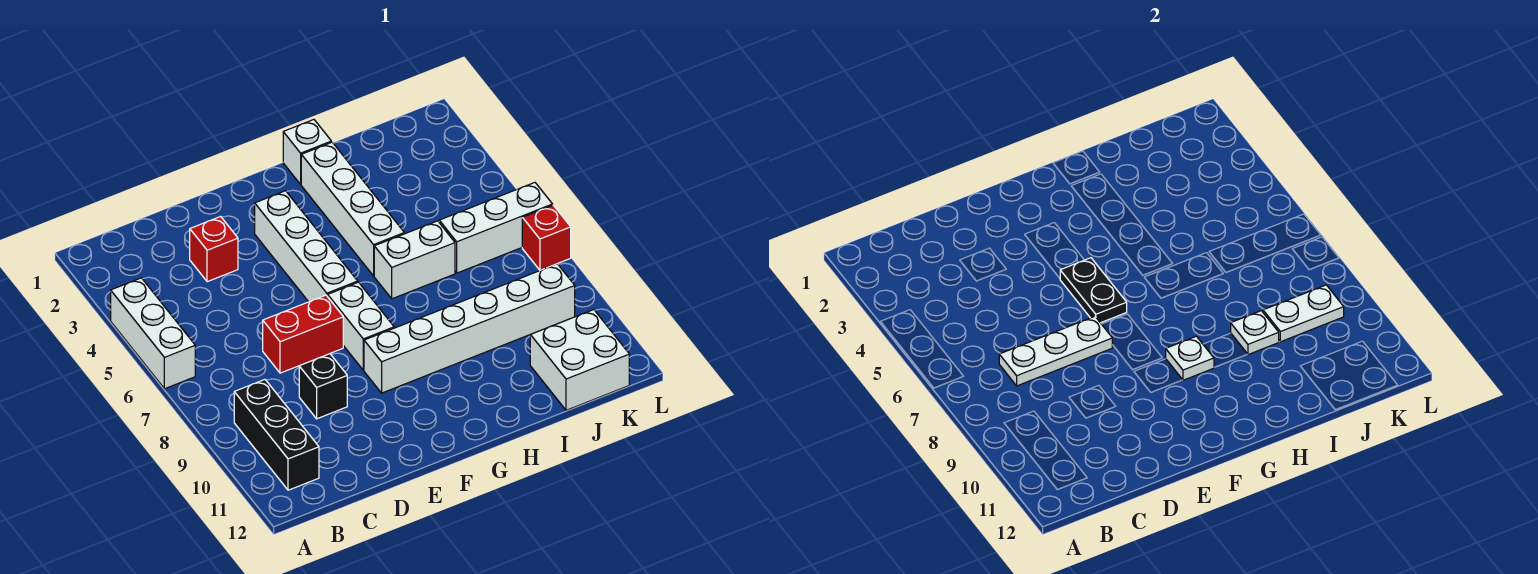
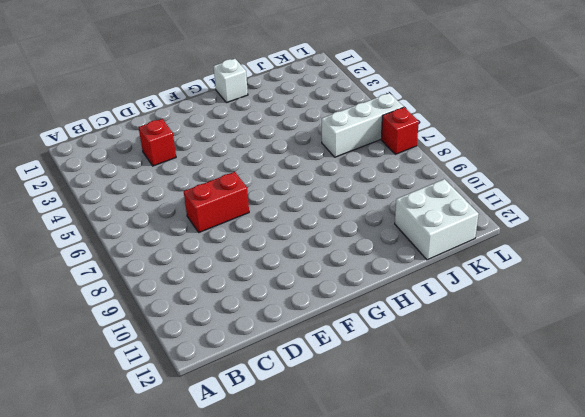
none -> white 1x3 brick [111,278,195,389]
none -> black 1x3 brick [234,380,319,490]
none -> black 1x1 brick [299,354,347,419]

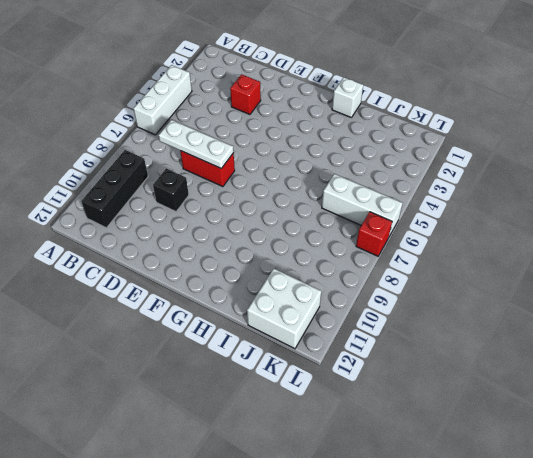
none -> white 1x4 brick [255,191,358,302]
none -> white 1x2 brick [328,282,394,370]
none -> white 1x6 brick [364,264,575,393]

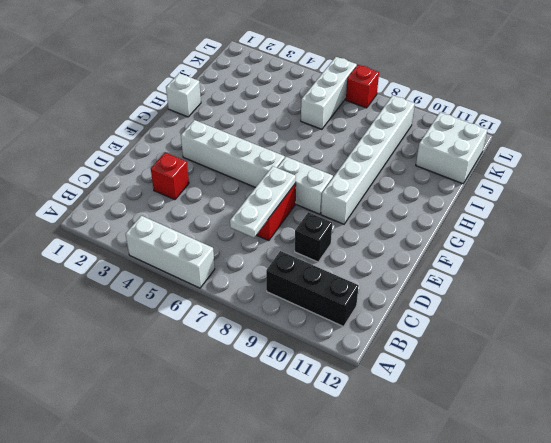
none -> white 1x4 brick [301,142,404,276]
none -> white 1x2 brick [374,221,455,299]
none -> black 1x2 plate [1060,258,1127,323]

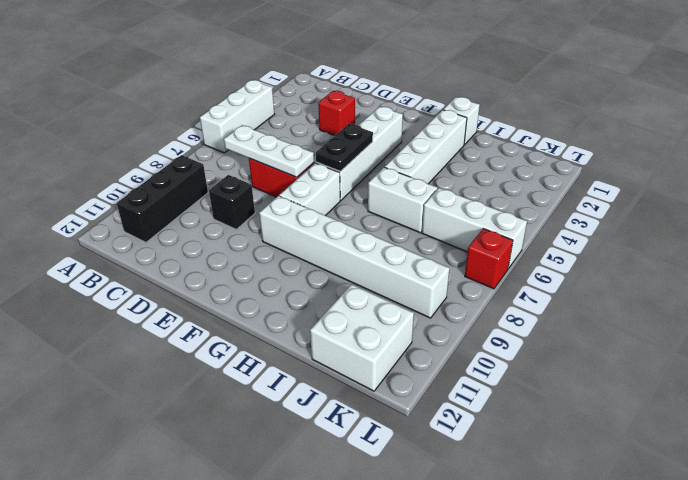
none -> white 1x1 plate [1166,336,1214,380]
none -> white 1x1 plate [1231,311,1279,355]
none -> white 1x2 plate [1263,285,1344,342]

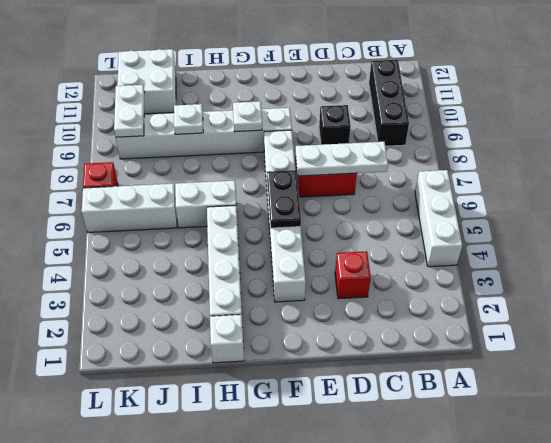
white 1x2 plate [114,85,145,137] -> white 1x2 plate turned to [1263,285,1344,342]

